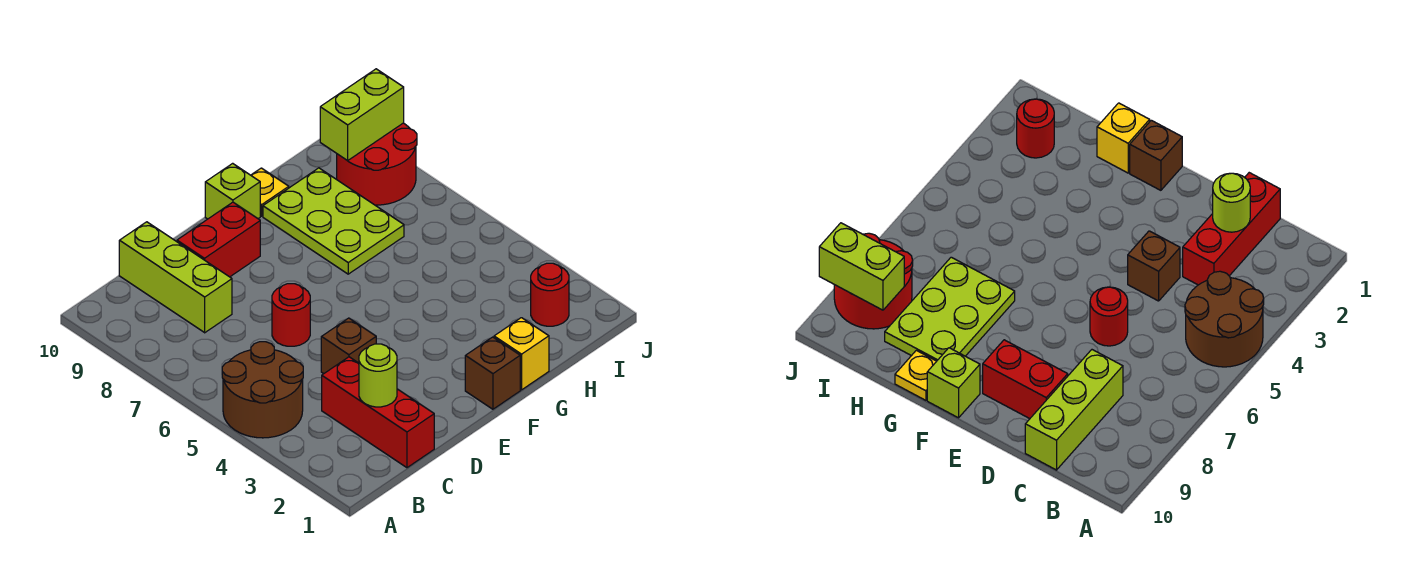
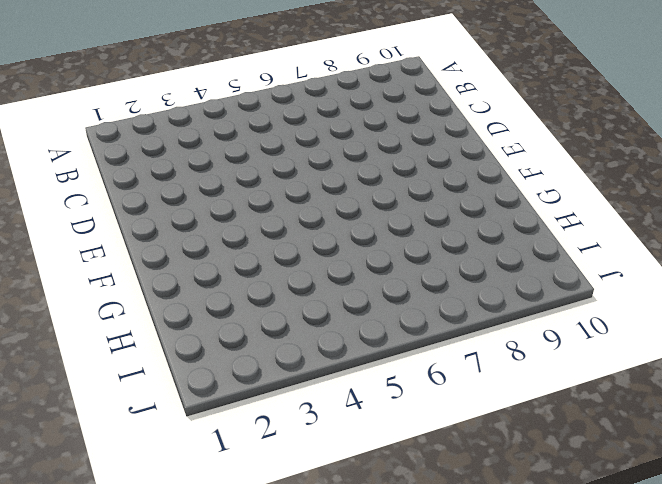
none -> brown 2x2 round brick [222,342,303,438]
none -> red 1x3 brick [322,357,434,468]
none -> lime 1x3 brick [119,222,232,333]

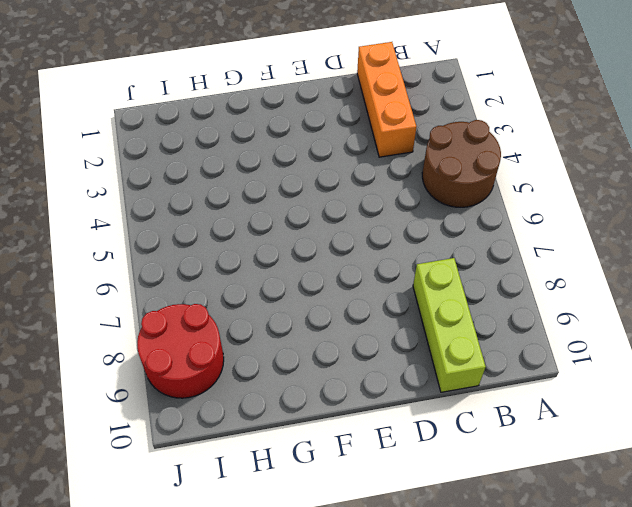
orange 1x3 brick [357,42,416,157] -> red 1x3 brick [322,357,434,468]
none -> brown 1x1 brick [321,318,376,374]
none -> red 1x1 round brick [272,284,310,346]
none -> red 1x2 brick [177,202,260,277]

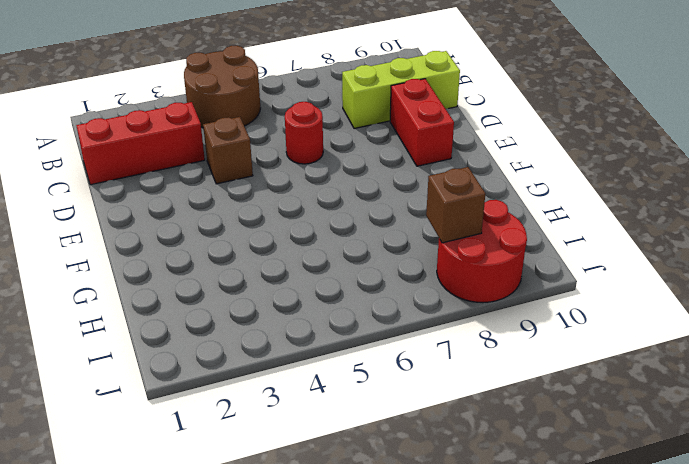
brown 1x1 brick [426,167,485,243] -> brown 1x1 brick moved to [465,337,520,409]
none -> lime 1x1 brick [205,163,260,219]
none -> yellow 1x1 brick [494,318,549,390]
none -> lime 2x3 plate [263,168,404,274]

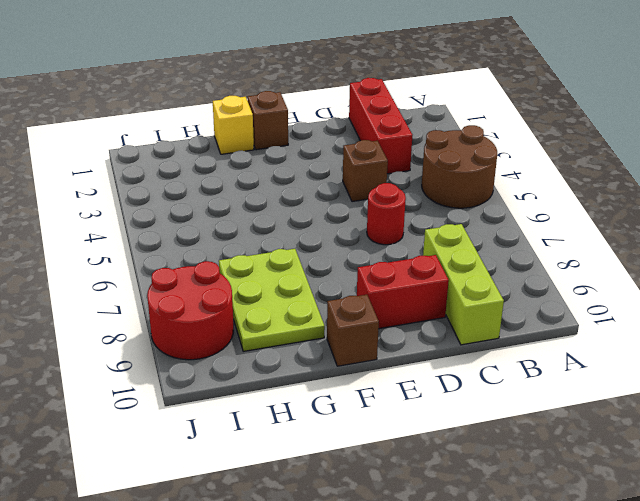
brown 1x1 brick [327,295,379,366] -> lime 1x1 brick [205,163,260,219]
none -> yellow 1x1 plate [251,168,289,216]
none -> red 1x1 round brick [531,263,569,326]
none -> lime 1x1 round brick [359,344,397,407]

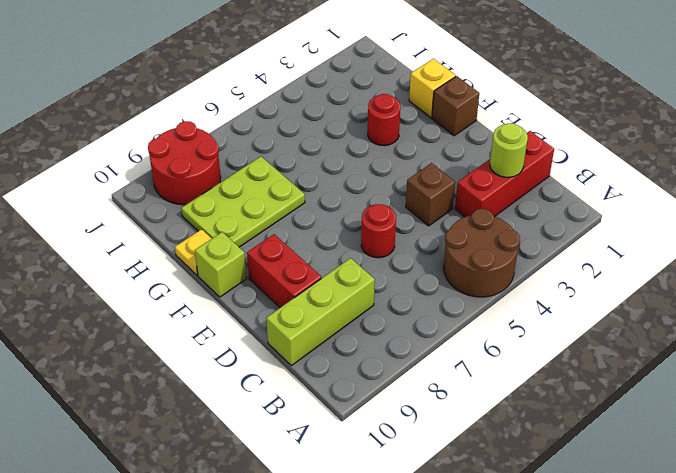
red 1x1 round brick [368,94,400,146] -> red 1x1 round brick moved to [531,263,569,326]
none -> lime 1x2 brick [320,69,404,161]

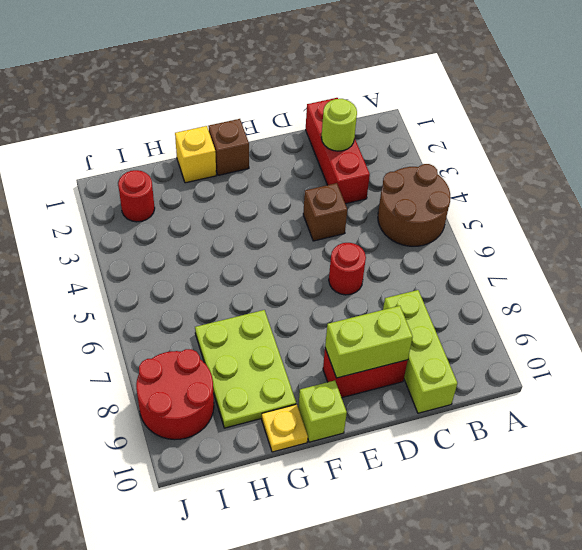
lime 1x2 brick [325,306,413,378] -> lime 1x2 brick moved to [320,69,404,161]

